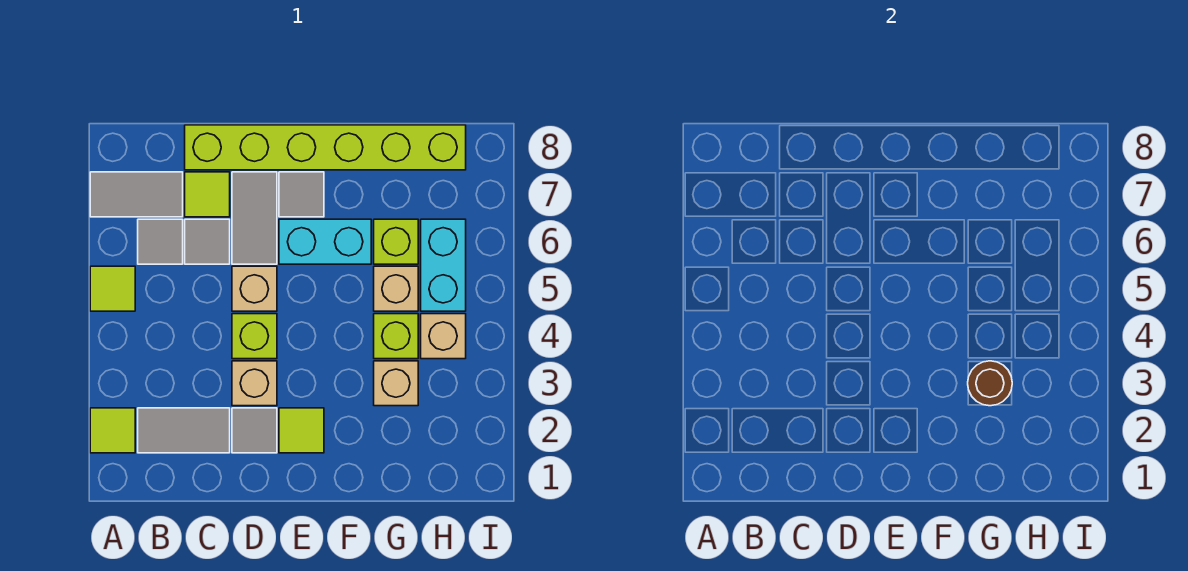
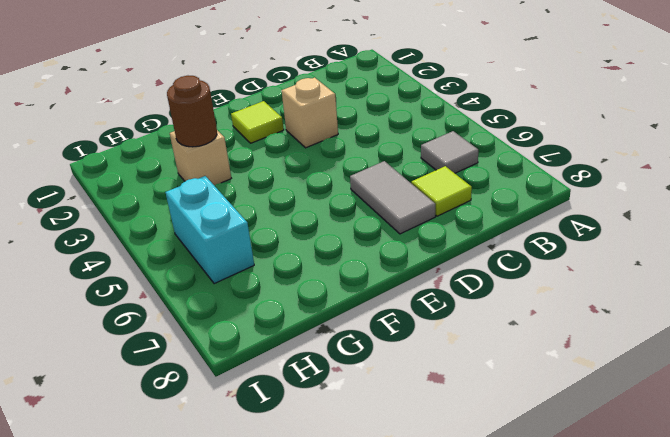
none -> lime 1x1 tile [90,408,135,453]
none -> lime 1x1 tile [90,266,135,311]
none -> grey 1x2 tile [90,172,183,217]

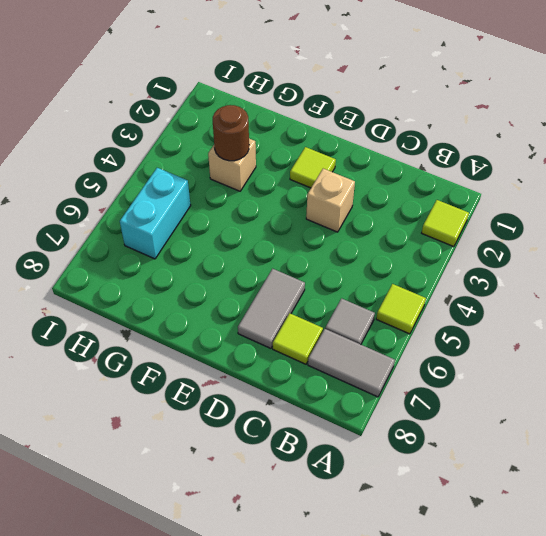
none -> grey 1x2 tile [138,408,230,453]
none -> grey 1x1 tile [185,219,230,264]
none -> lime 1x6 brick [185,125,466,170]

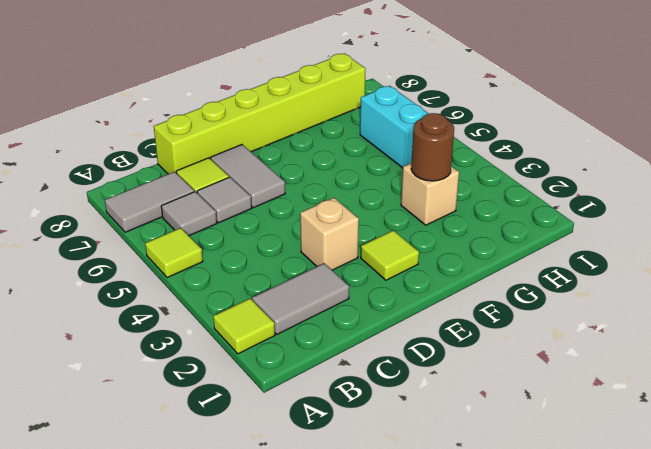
none -> grey 1x1 tile [232,408,277,453]
none -> lime 1x1 brick [232,314,277,359]
none -> tan 1x1 brick [232,266,277,311]

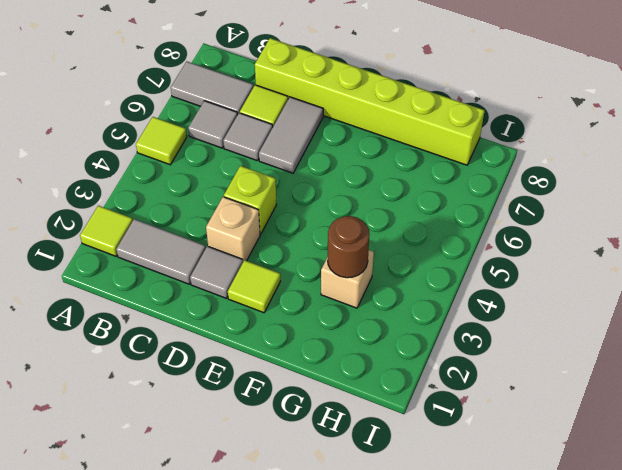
none -> tan 1x1 brick [232,266,277,311]
none -> cyan 1x2 brick [279,219,371,264]
none -> grey 1x1 tile [279,172,324,217]

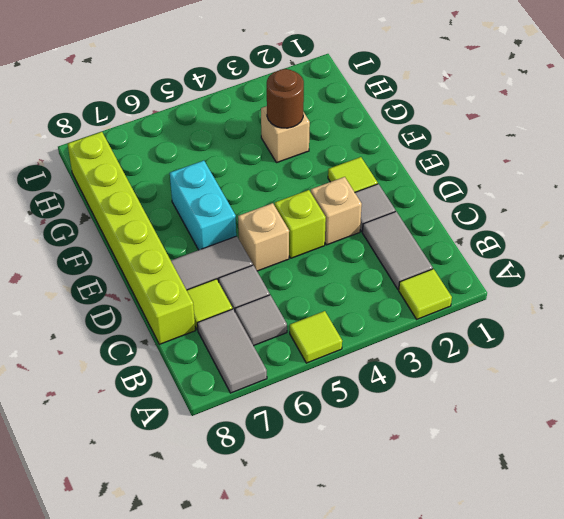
none -> grey 1x1 tile [279,172,324,217]
none -> lime 1x1 brick [374,314,418,359]
none -> tan 1x1 brick [374,266,418,311]

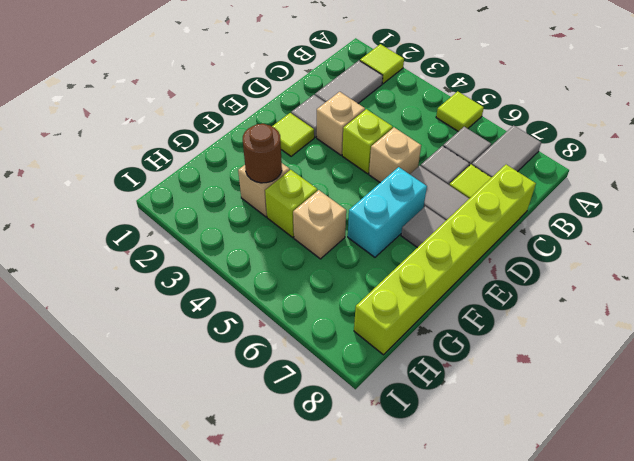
none -> lime 1x1 brick [374,219,418,264]
none -> tan 1x1 brick [421,314,466,359]
none -> cyan 1x2 brick [421,219,466,311]

